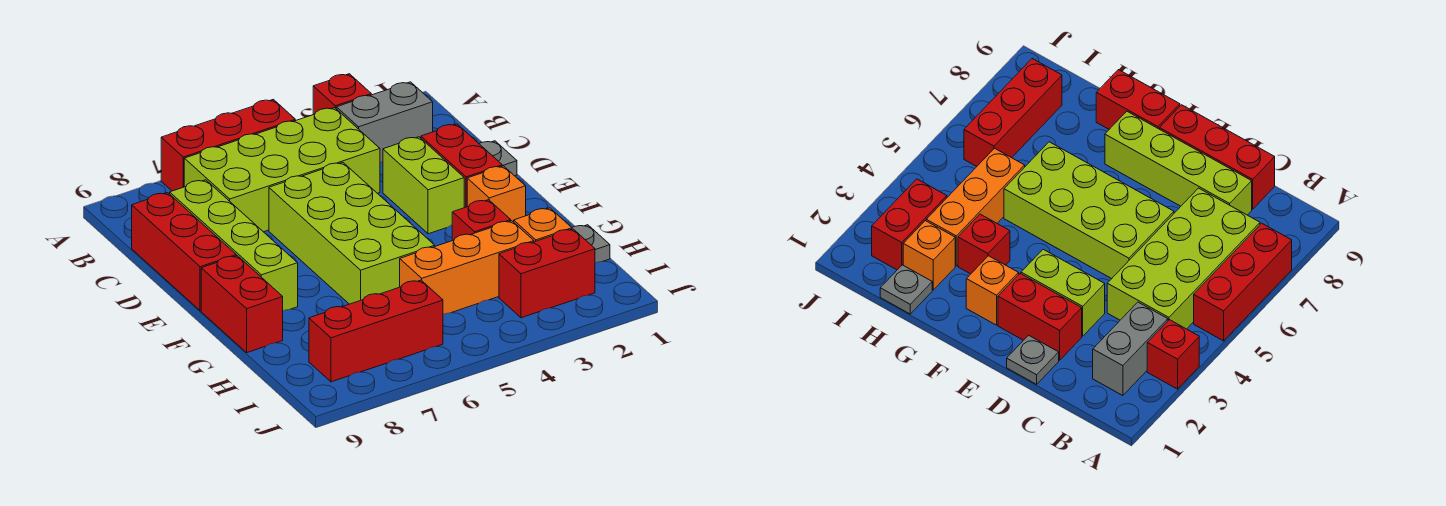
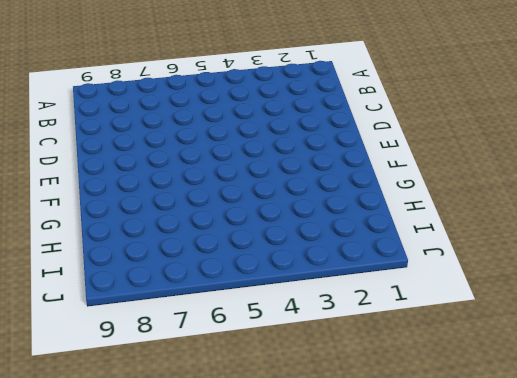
none -> red 1x1 brick [313,74,371,115]
none -> red 1x3 brick [161,99,295,191]
none -> grey 1x2 brick [336,82,433,163]

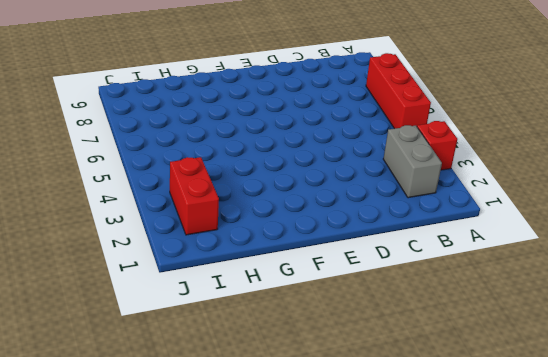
none -> lime 2x4 brick [184,108,380,232]
none -> lime 1x4 brick [170,180,298,311]
none -> red 1x3 brick [132,193,236,311]

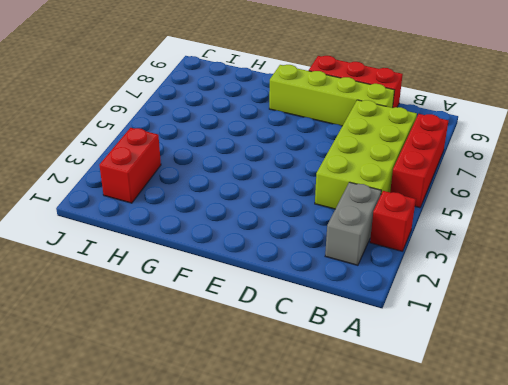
none -> grey 1x1 plate [480,141,517,176]
none -> red 1x2 brick [421,124,502,208]
none -> lime 1x2 brick [383,137,464,234]

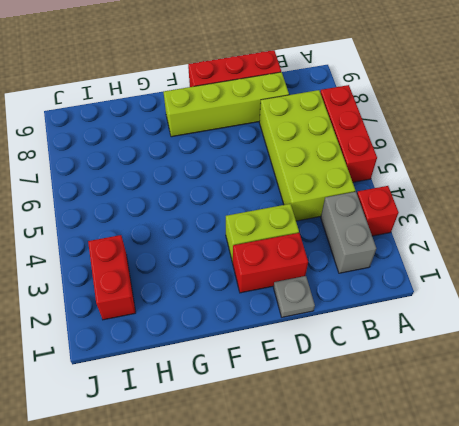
none -> lime 2x4 brick [269,162,435,304]
none -> orange 1x1 brick [467,166,526,222]
none -> red 1x2 brick [201,256,283,353]

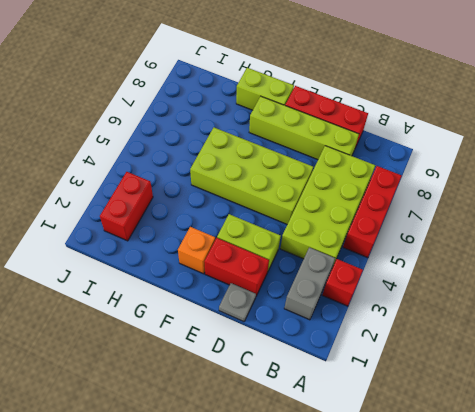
lime 1x2 brick [236,68,294,110] -> red 1x2 brick [201,256,283,353]
none -> red 1x1 brick [452,200,511,241]
none -> grey 1x1 plate [572,225,610,263]
none -> orange 1x1 brick [514,208,572,242]

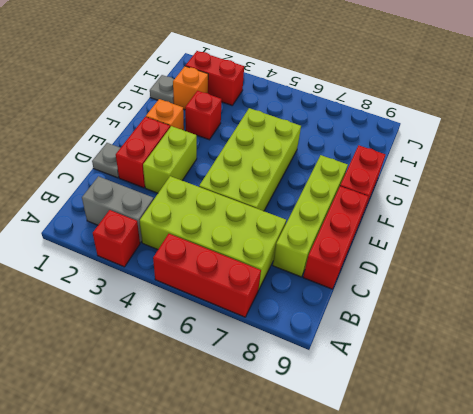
none -> orange 1x3 brick [400,221,534,315]
none -> red 1x3 brick [309,280,443,382]

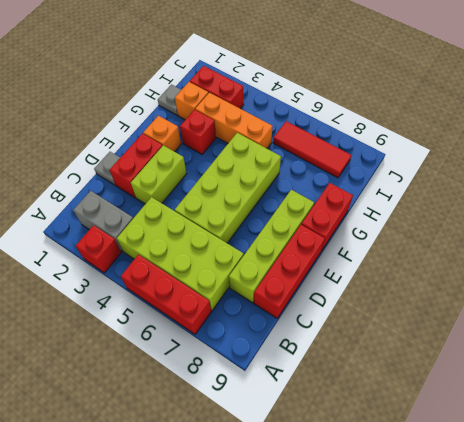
red 1x3 tile [273,121,351,178] -> red 1x3 brick [309,280,443,382]

